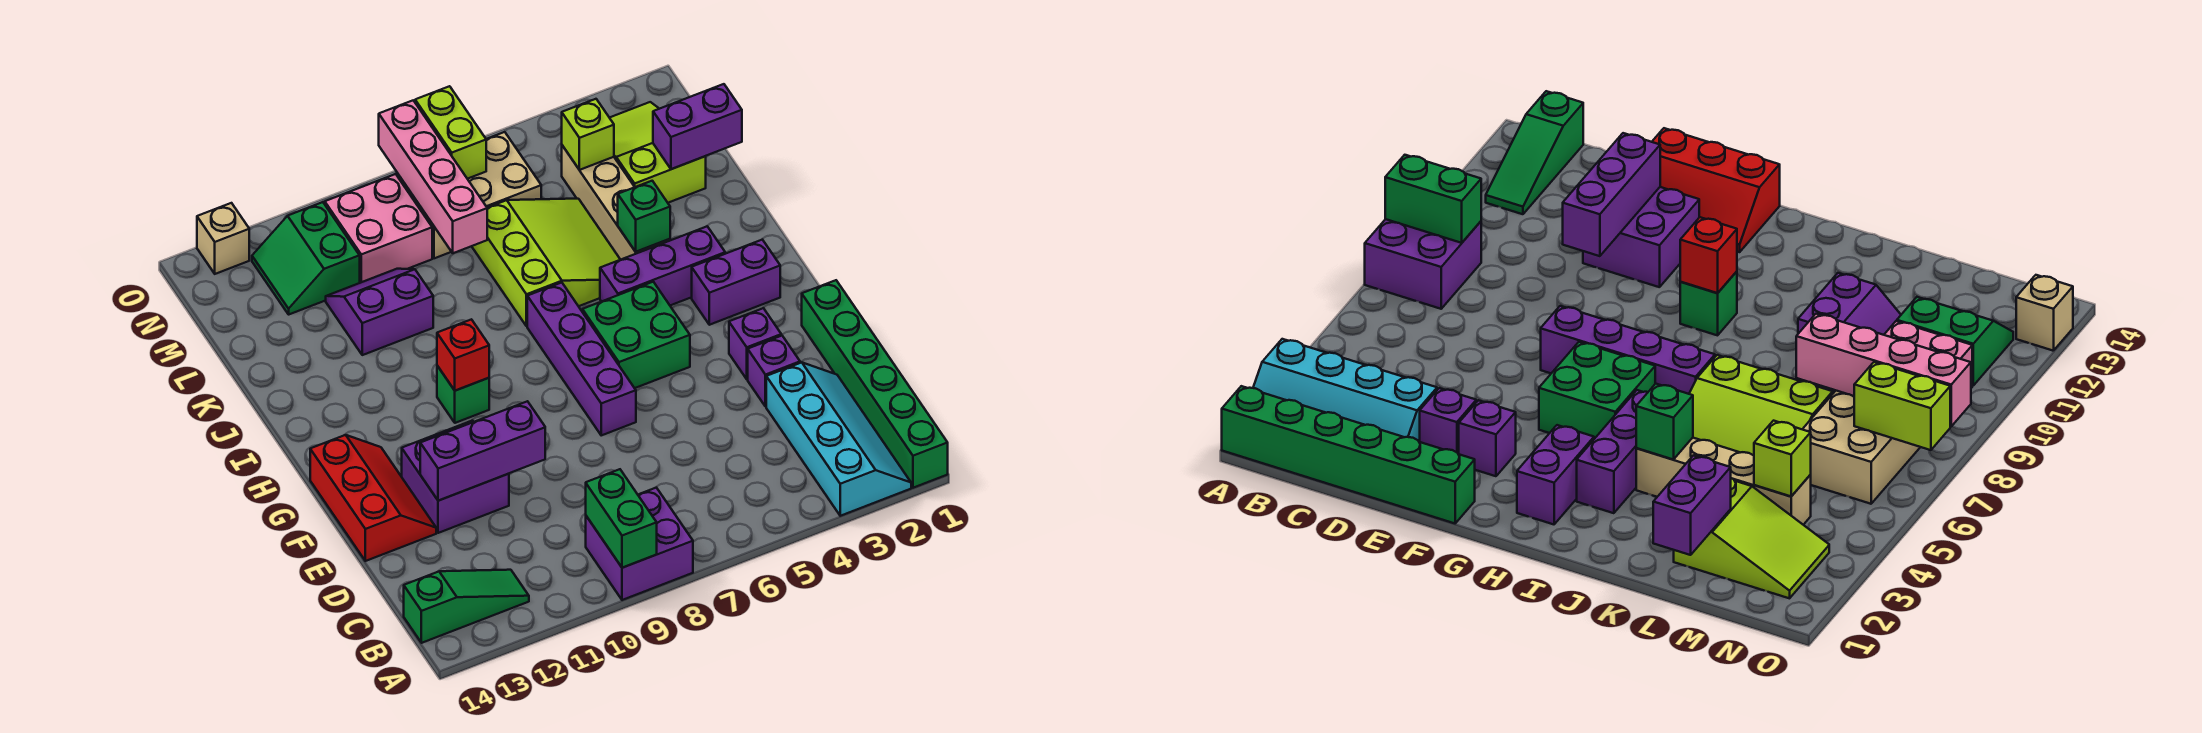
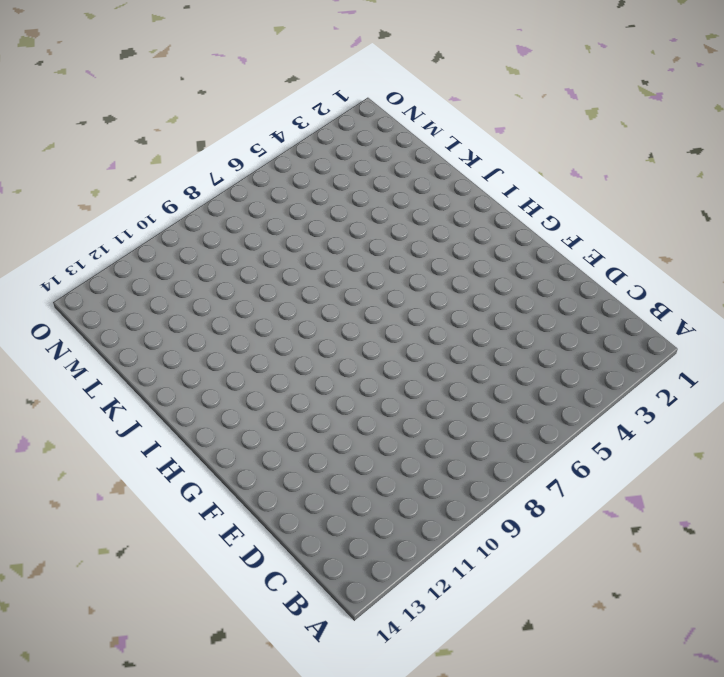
none -> green 1x6 brick [802,280,948,488]
none -> cyan 2x4 slope [766,362,911,516]
none -> purple 2x2 brick [586,488,693,600]

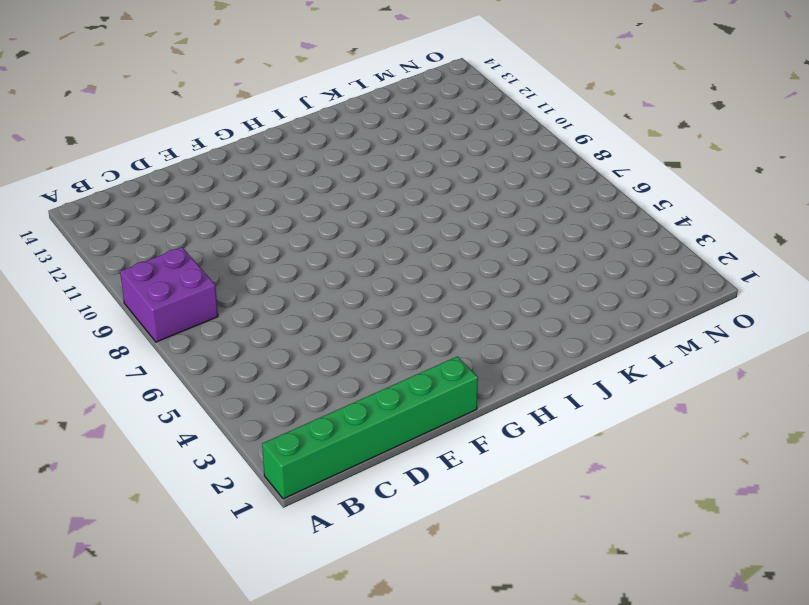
none -> cyan 2x4 slope [766,362,911,516]
none -> green 1x3 slope [404,570,529,643]
none -> purple 1x1 brick [748,336,800,407]

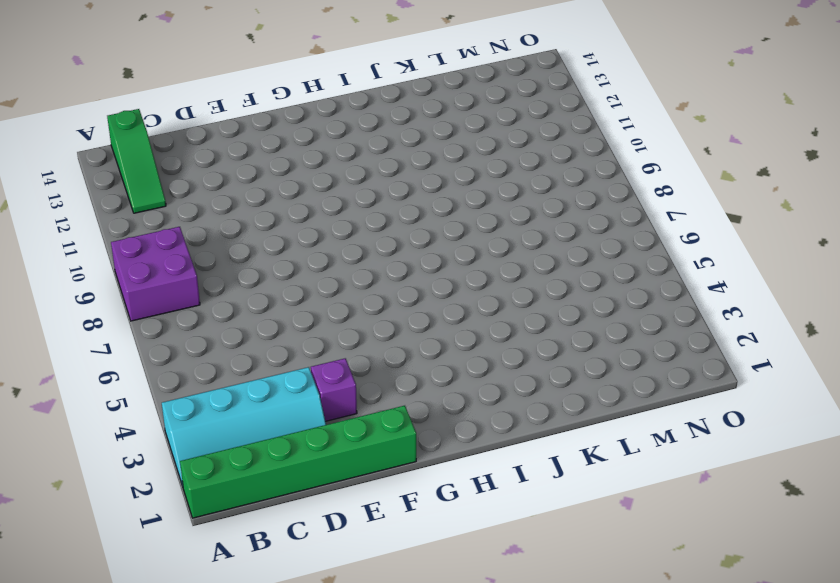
none -> purple 2x2 brick [402,421,509,533]
none -> red 2x3 slope [310,435,436,561]
none -> purple 1x1 brick [729,308,781,379]

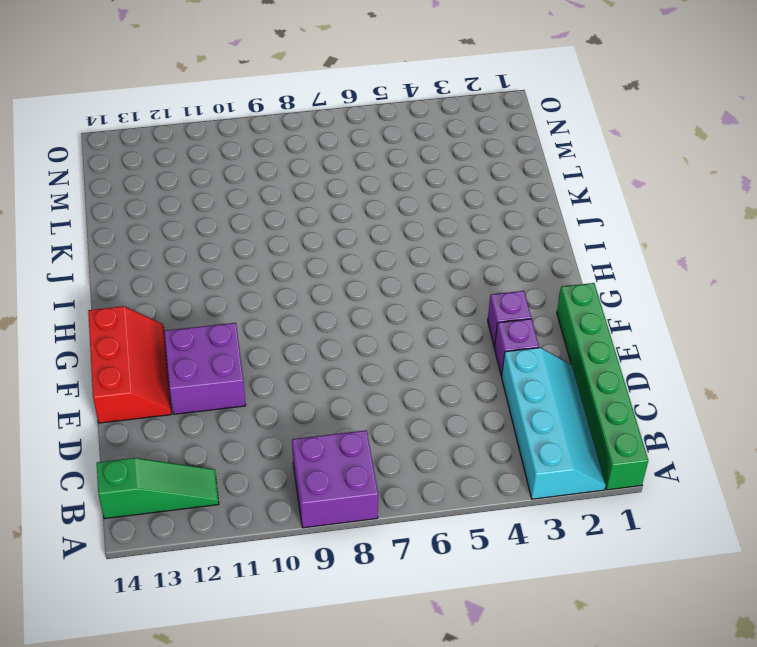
none -> purple 1x4 brick [527,283,636,435]
none -> green 2x2 brick [582,282,690,388]
none -> purple 1x2 brick [692,240,780,325]

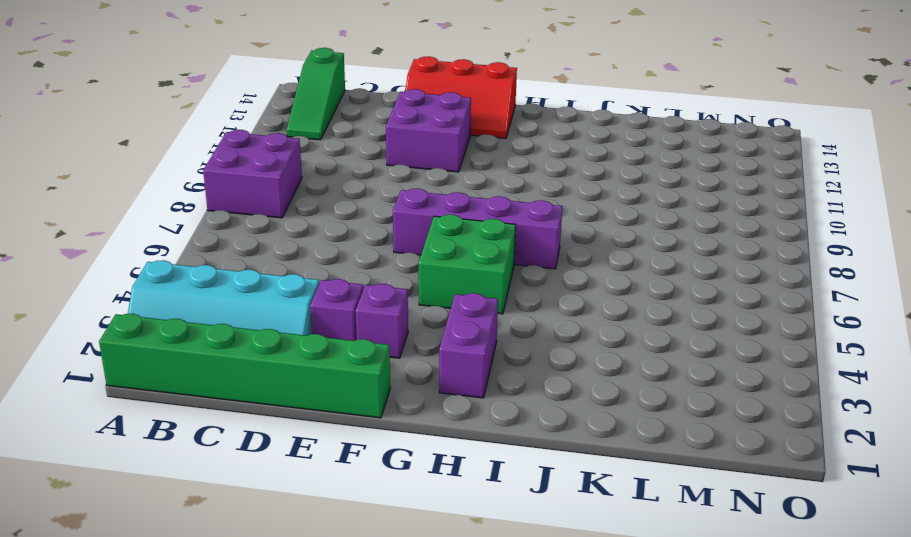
none -> green 1x1 brick [437,366,489,423]
none -> purple 1x3 brick [600,226,725,305]
none -> tan 1x4 brick [562,145,670,260]

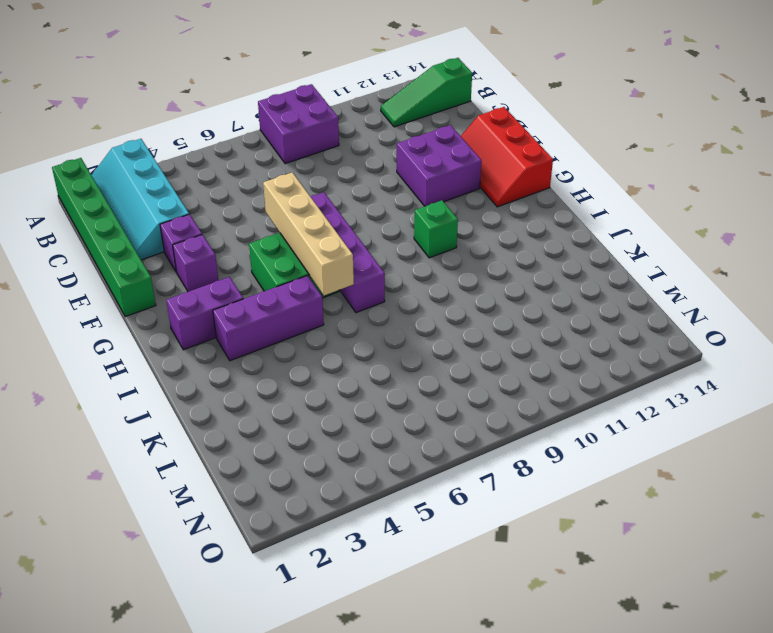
tan 1x4 brick [263,172,354,295] -> tan 1x4 brick moved to [562,145,670,260]
none -> lime 3x3 slope [472,199,620,326]
none -> purple 2x2 slope [326,269,433,355]
none -> lime 2x3 slope [610,102,706,203]

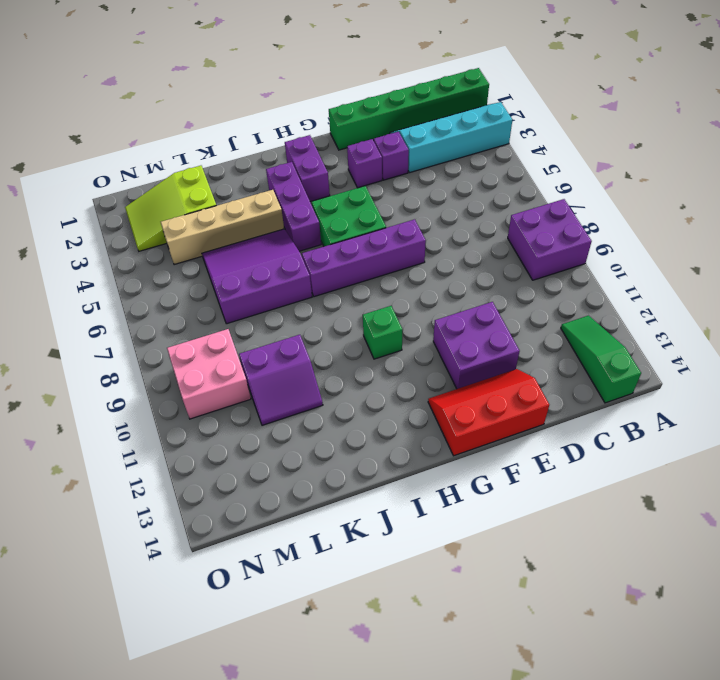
purple 3x3 slope [202,229,312,324] -> lime 3x3 slope [472,199,620,326]
purple 2x2 slope [239,335,323,425] -> purple 2x2 slope turned to [326,269,433,355]
none -> tan 2x3 brick [398,132,541,258]
none -> green 2x2 slope [252,202,360,314]
none -> tan 1x1 brick [197,203,249,274]

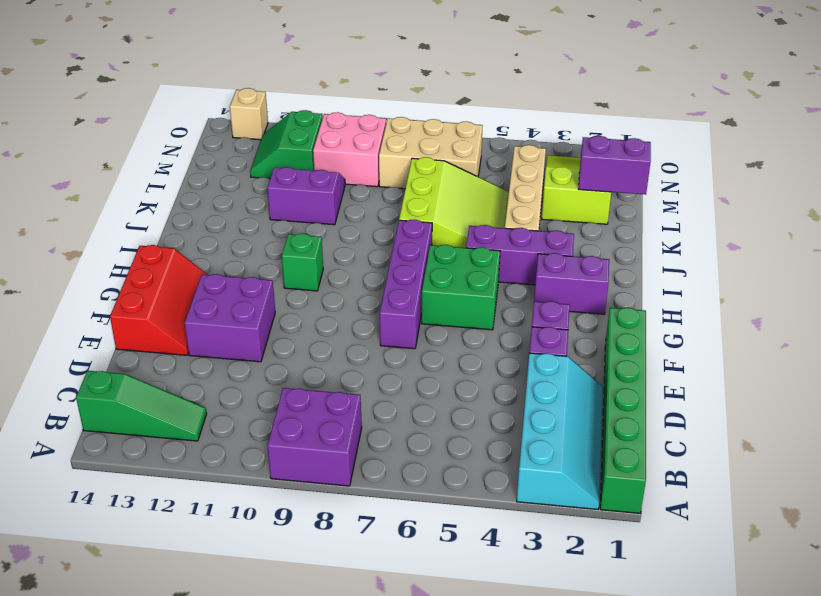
none -> green 1x2 brick [586,469,657,568]
none -> purple 1x3 brick [420,401,545,501]
none -> red 1x1 brick [437,319,489,391]

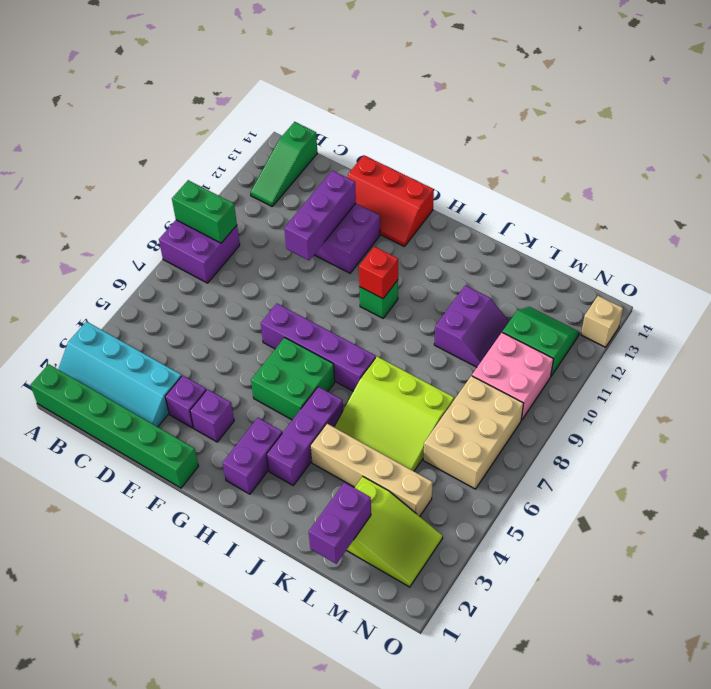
none -> green 1x1 brick [618,181,670,252]
none -> pink 1x4 brick [379,100,487,253]
none -> lime 1x1 brick [562,99,614,170]

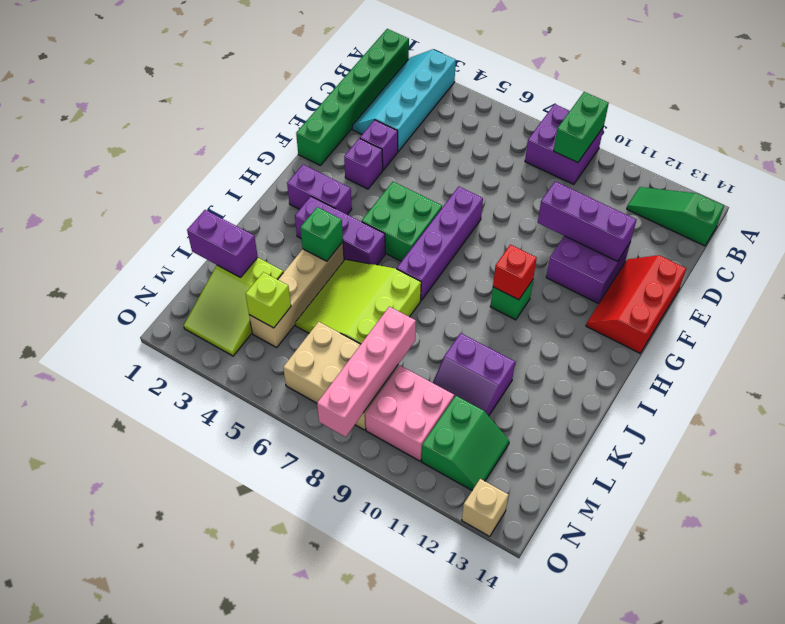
none -> lime 1x2 brick [415,86,486,179]

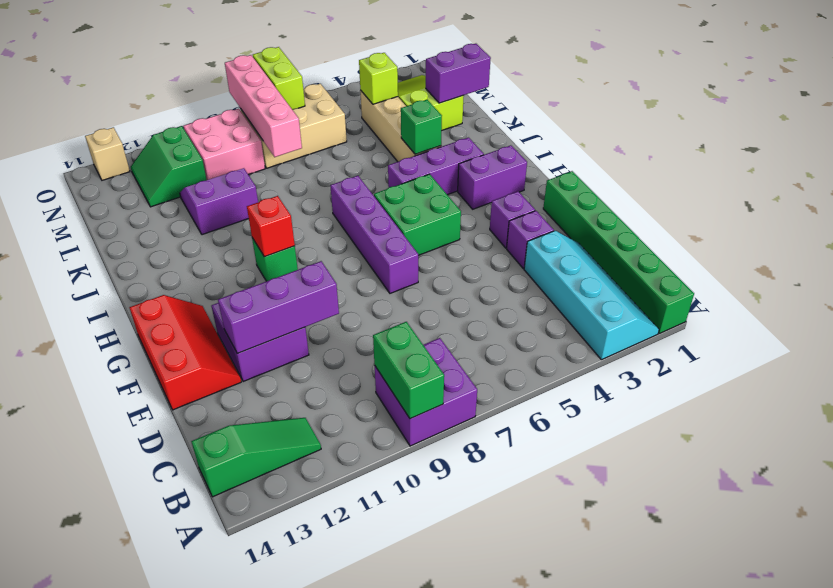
none -> lime 3x3 slope [472,199,620,326]

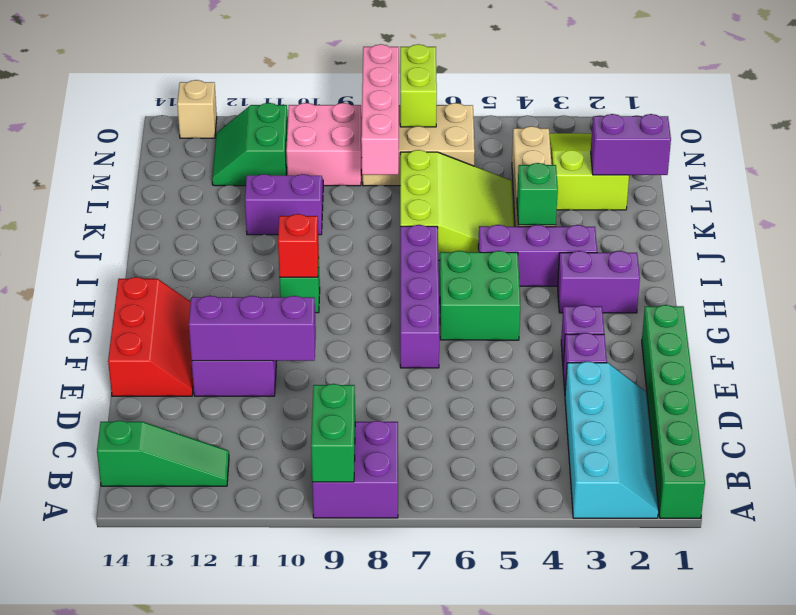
none -> lime 1x1 brick [562,99,614,170]

